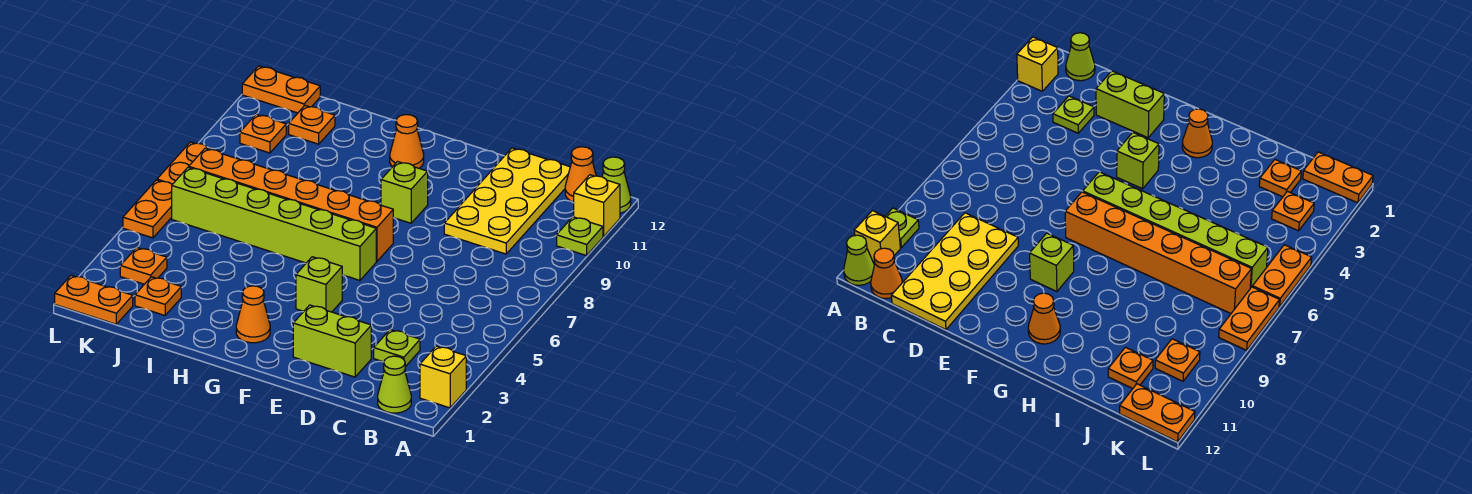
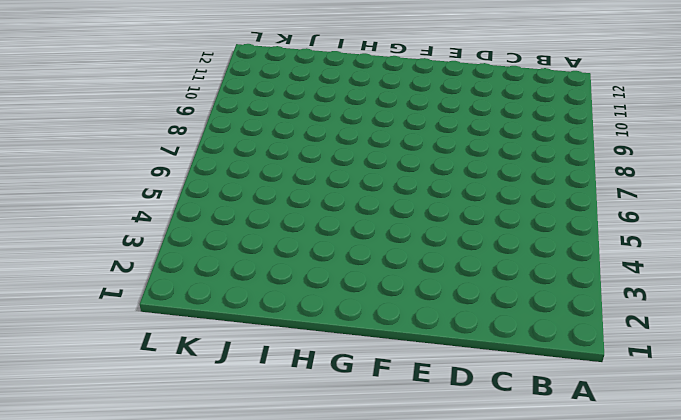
none -> yellow 1x1 brick [420,346,466,408]
none -> lime 1x1 plate [557,217,603,256]
none -> yellow 1x1 brick [574,175,620,237]

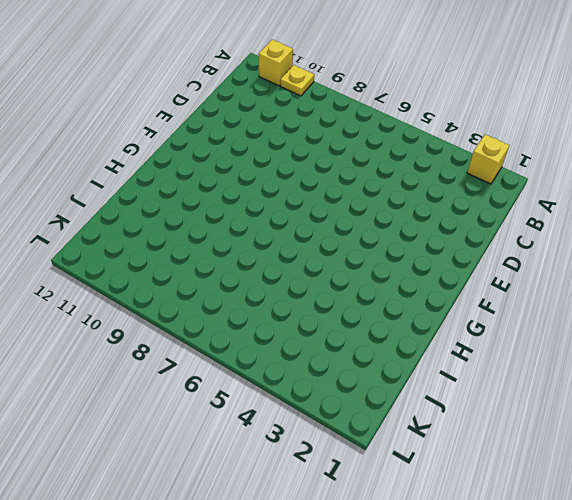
yellow 1x1 plate [280,65,314,96] -> lime 1x1 plate [557,217,603,256]
none -> lime 1x1 cone [602,157,631,213]
none -> lime 1x1 cone [378,356,411,413]
none -> orange 1x1 cone [565,147,596,202]

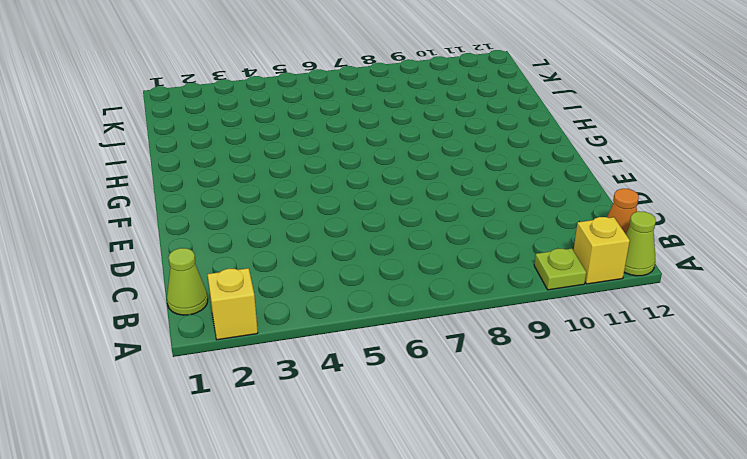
none -> lime 1x1 plate [374,329,420,367]
none -> yellow 2x4 plate [444,148,570,254]
none -> lime 1x2 brick [293,305,371,377]

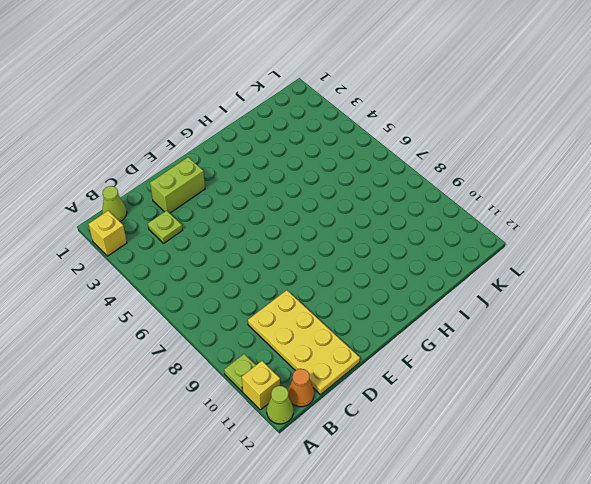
none -> lime 1x1 brick [296,257,342,312]
none -> lime 1x6 brick [172,167,376,280]
none -> orange 1x6 brick [189,148,393,261]

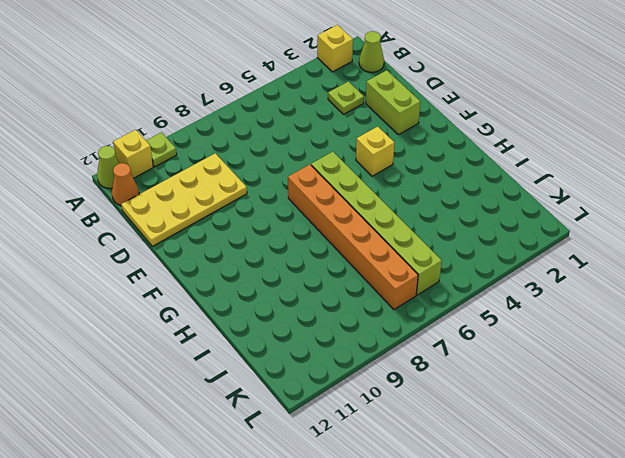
yellow 1x1 brick [356,126,394,176] -> lime 1x1 brick [296,257,342,312]
none -> lime 1x1 brick [381,162,428,223]
none -> orange 1x1 cone [236,286,270,343]
none -> orange 1x1 cone [390,115,424,168]

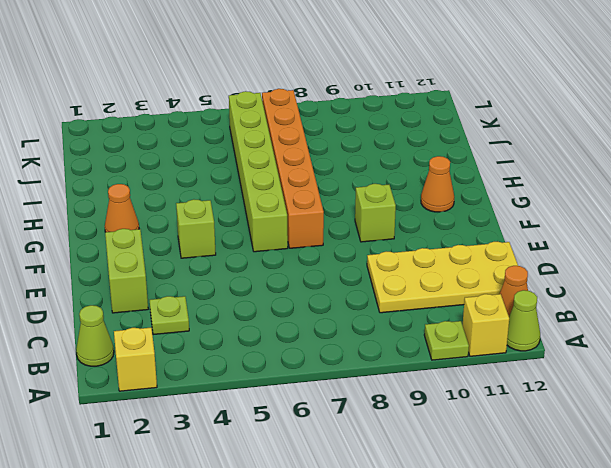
none -> orange 1x1 plate [135,277,181,315]
none -> orange 1x1 plate [289,106,335,144]
none -> orange 1x2 plate [55,275,133,324]

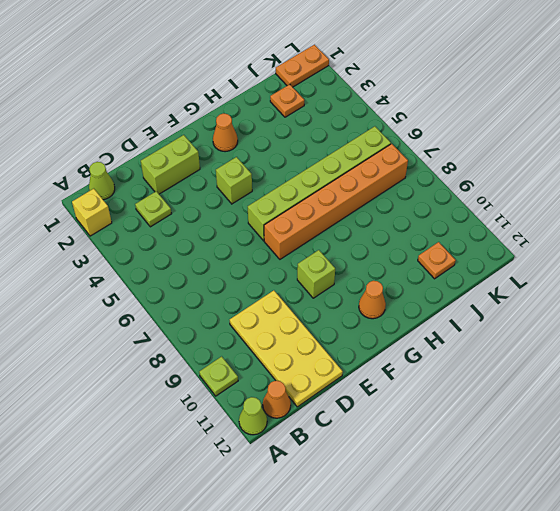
none -> yellow 1x1 brick [574,175,620,237]
none -> orange 1x1 plate [120,248,167,284]
none -> orange 1x1 plate [240,114,286,153]

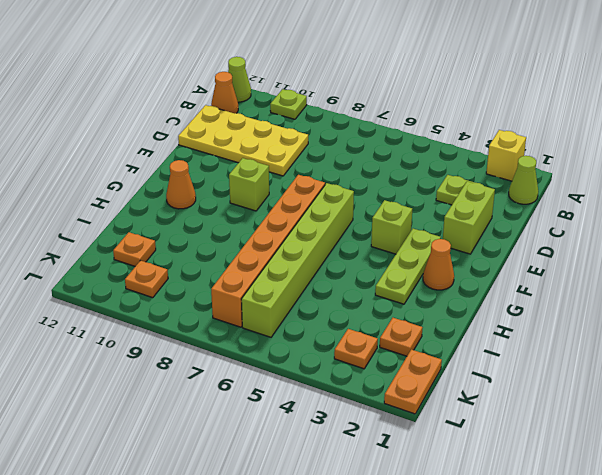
lime 1x3 plate [375,229,441,304] -> none
none -> yellow 1x1 brick [574,175,620,237]
none -> orange 1x2 plate [242,66,320,113]
none -> orange 1x2 plate [123,180,172,238]

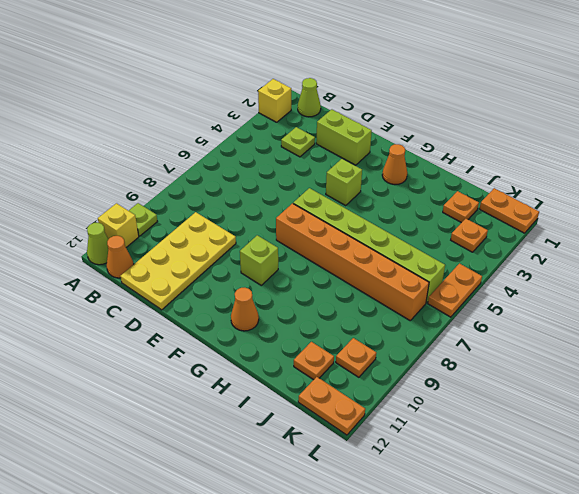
none -> orange 1x2 plate [157,142,220,184]

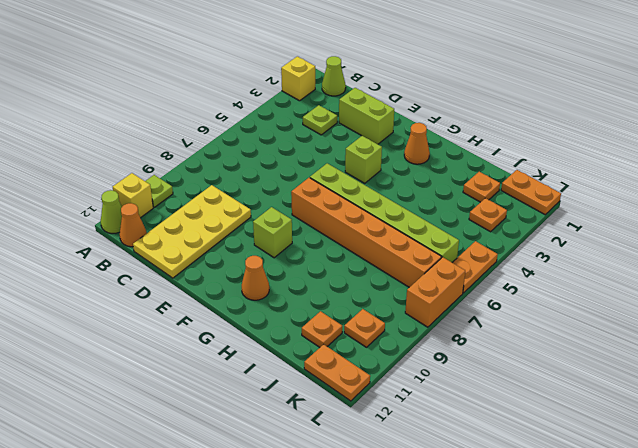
orange 1x2 brick [405,257,465,327] -> orange 1x2 plate [157,142,220,184]

